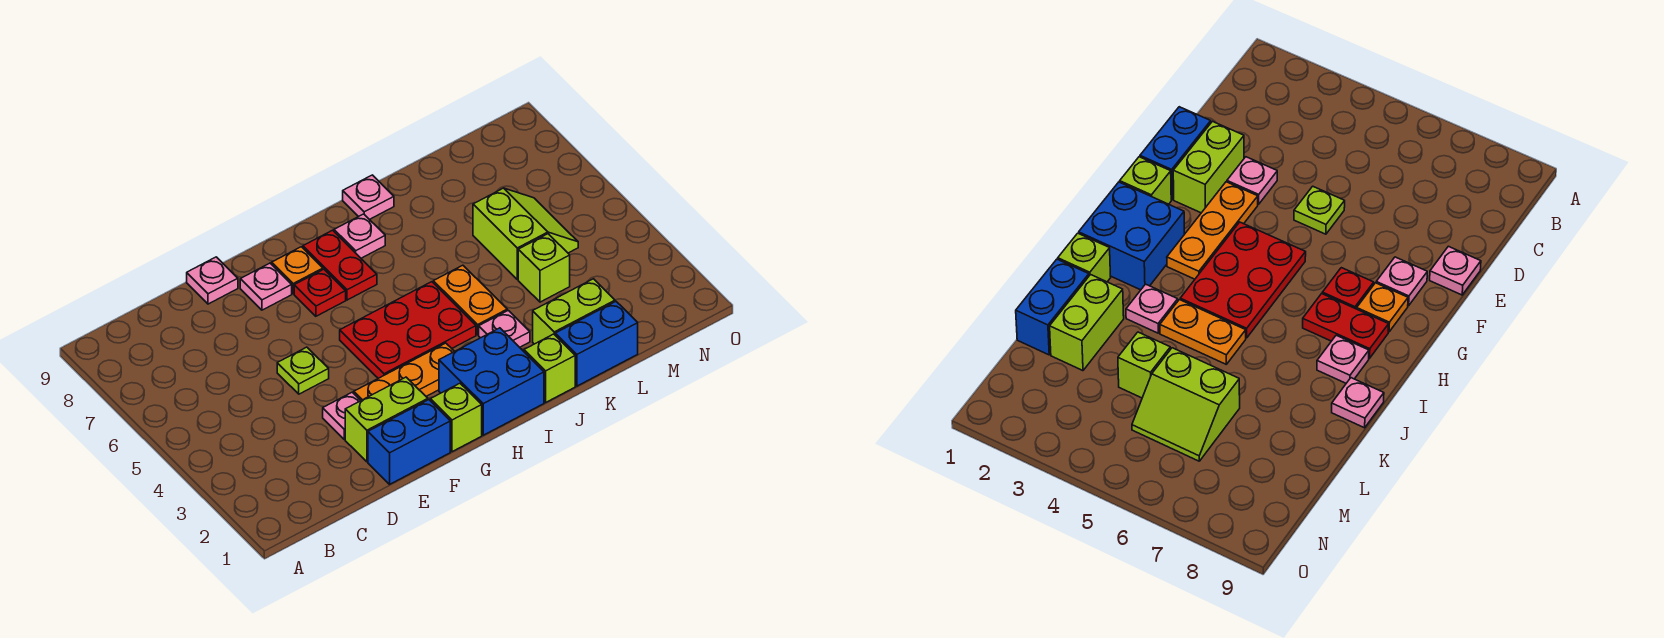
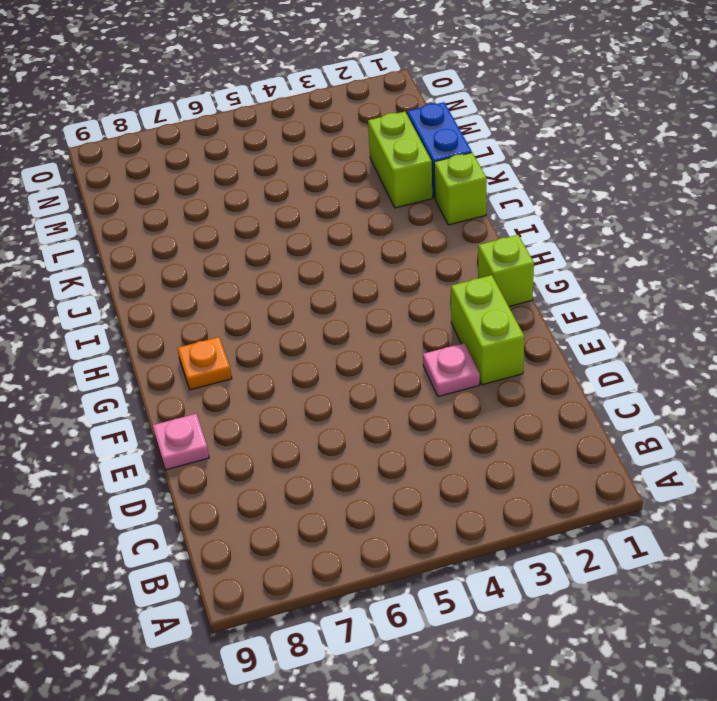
none -> blue 1x2 brick [368,400,450,484]
none -> lime 1x1 plate [277,347,329,394]
none -> orange 1x3 plate [354,343,454,400]

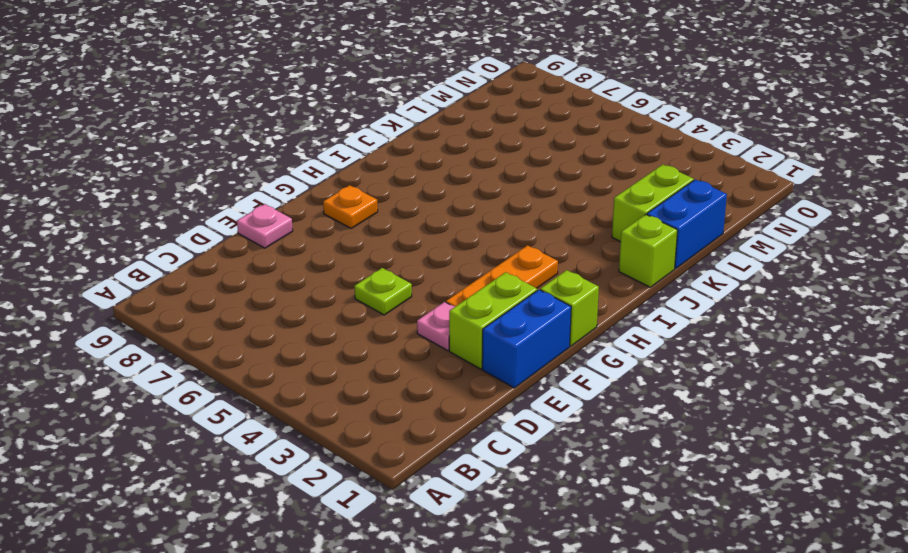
none -> pink 1x1 plate [240,263,292,310]
none -> red 2x3 plate [340,282,476,378]
none -> red 1x1 plate [294,269,346,316]

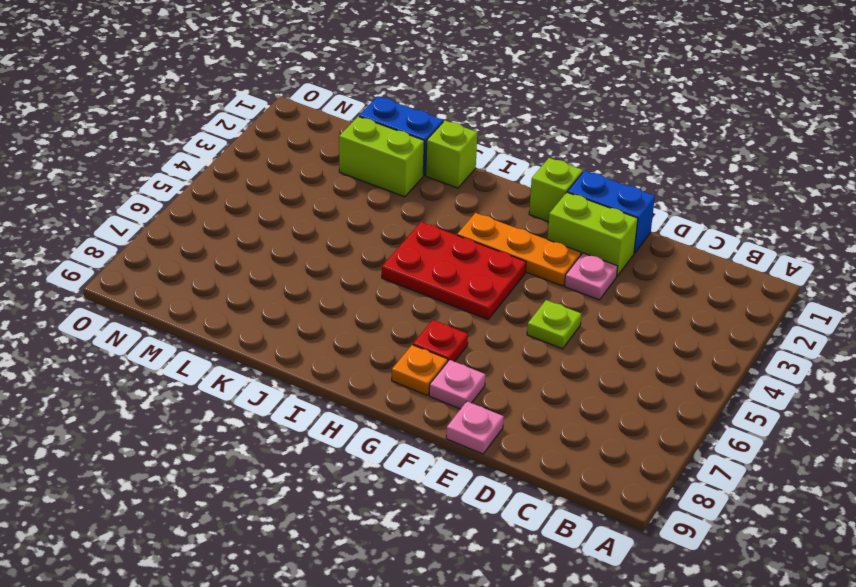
none -> blue 2x2 brick [439,328,544,435]
none -> red 1x2 plate [303,230,377,300]
none -> pink 1x1 plate [334,214,385,258]

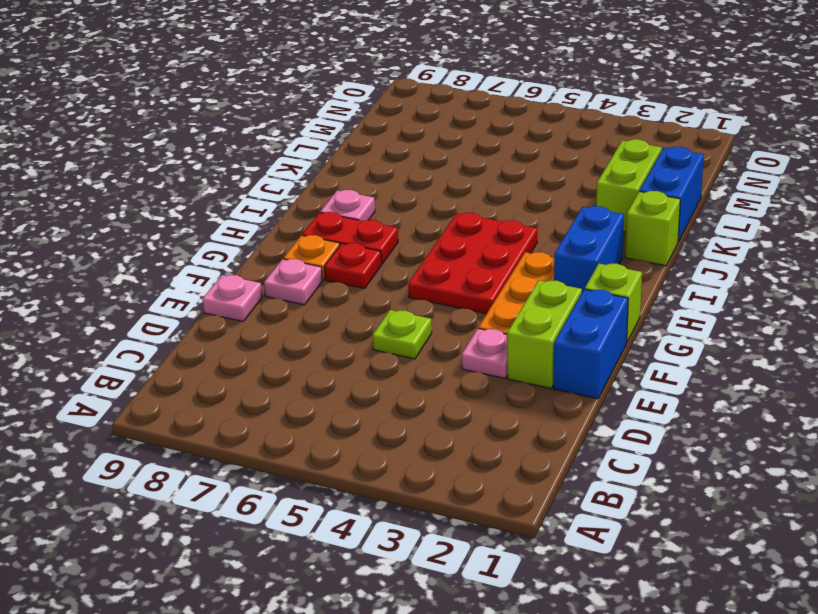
blue 1x2 brick [554,206,624,292] -> blue 2x2 brick [439,328,544,435]
none -> pink 1x1 plate [479,310,530,347]
none -> orange 1x2 plate [433,265,507,335]
none -> pink 1x1 plate [343,175,394,220]

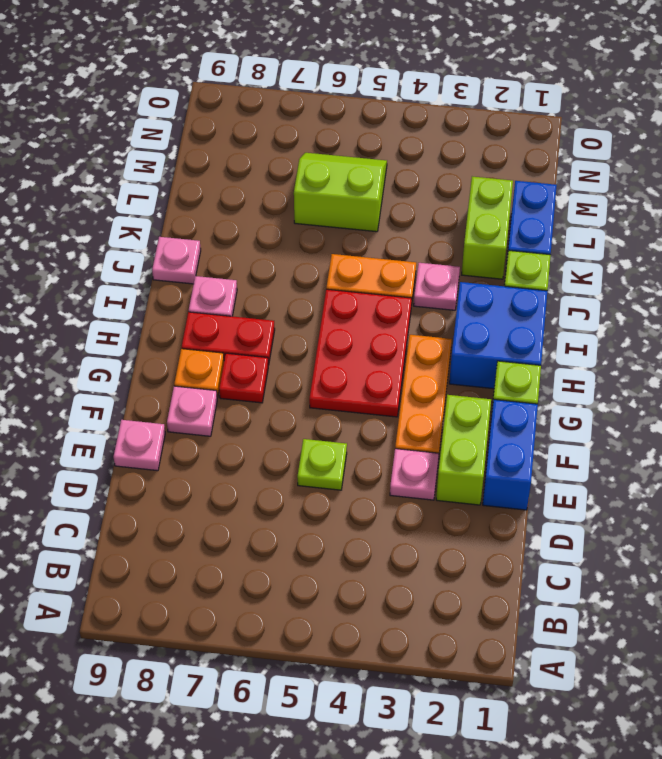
none -> lime 1x1 brick [518,234,570,302]

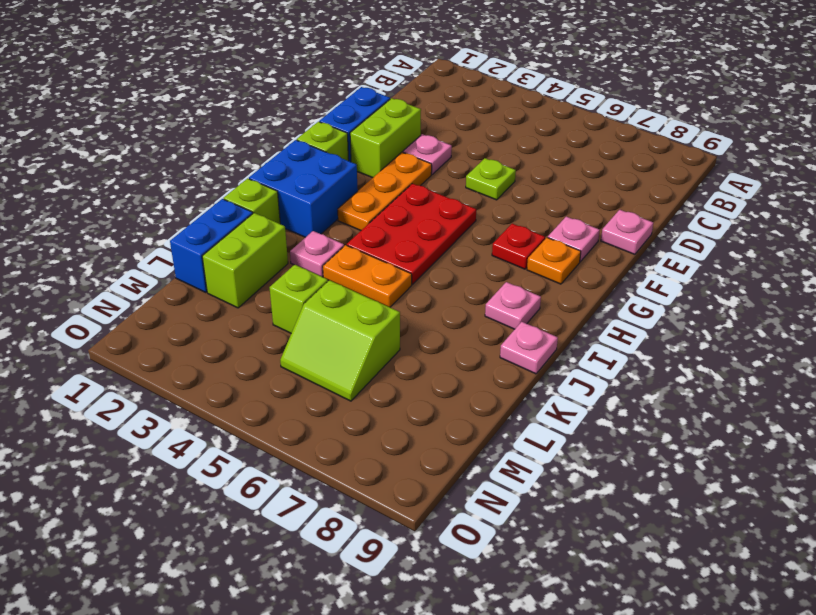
none -> red 1x2 plate [303,230,377,300]

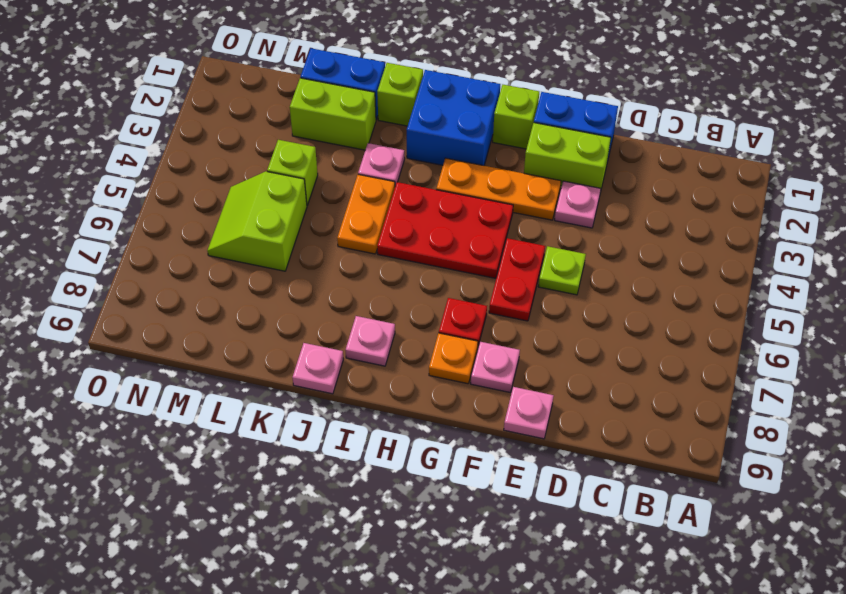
red 1x2 plate [489,238,545,321] -> red 1x2 plate moved to [303,230,377,300]

